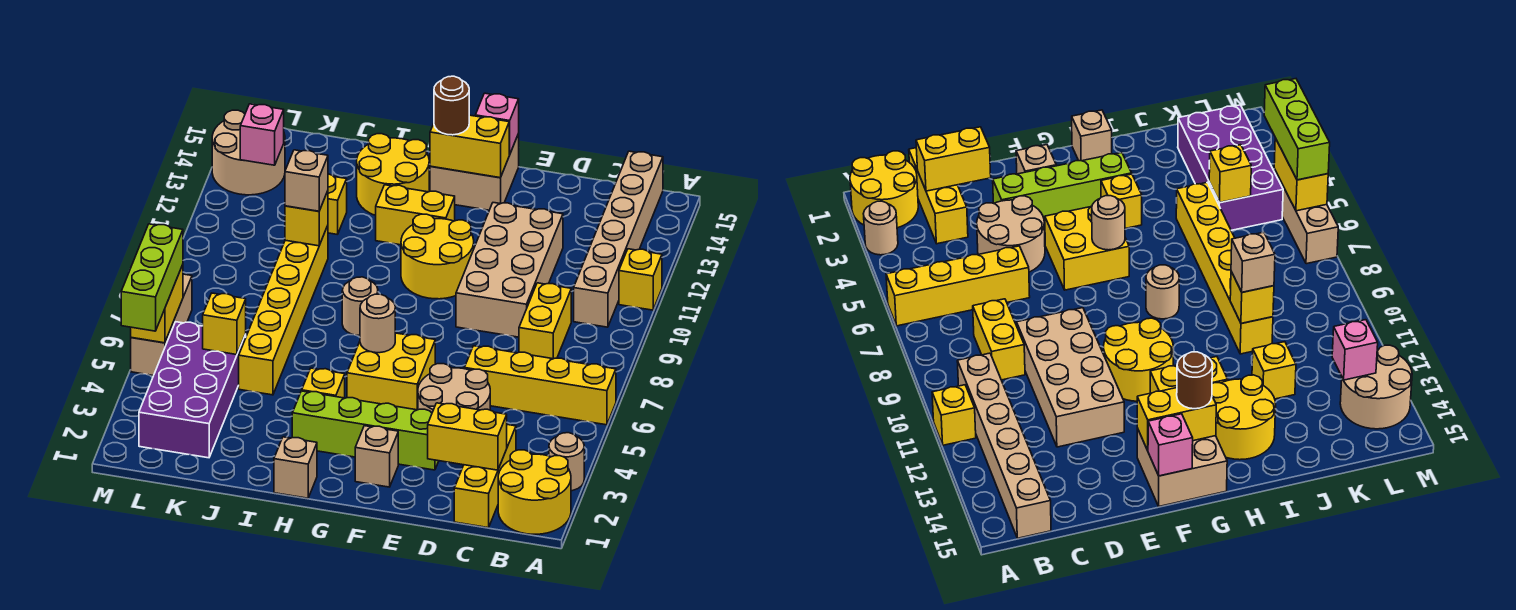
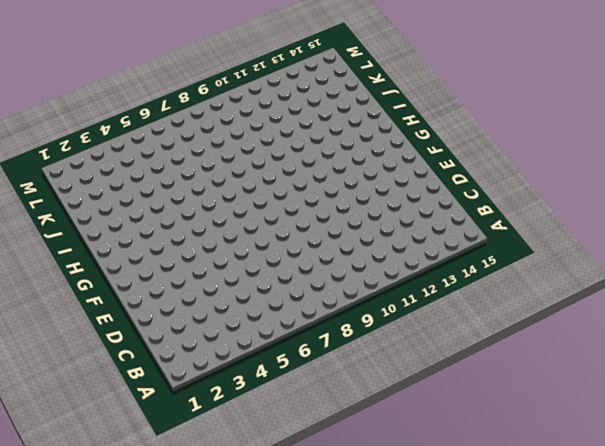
none -> yellow 2x2 round brick [498,450,571,534]
none -> tan 1x1 round brick [549,433,584,491]
none -> yellow 1x4 brick [464,346,616,425]
none -> yellow 1x1 brick [619,249,662,310]

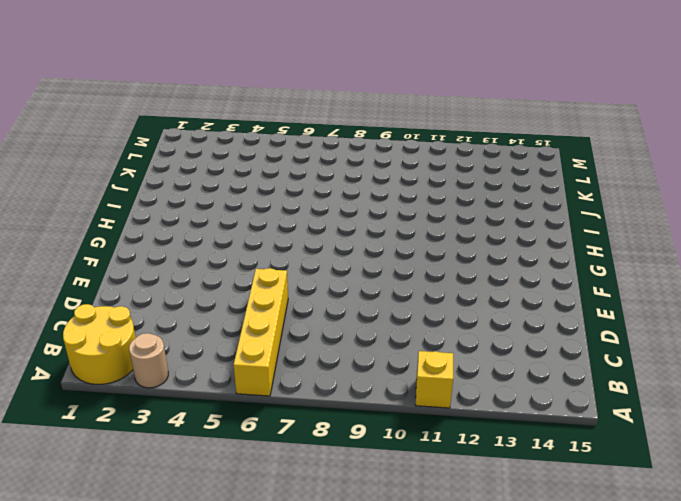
none -> tan 1x6 brick [574,151,663,327]
none -> yellow 1x3 brick [454,425,516,528]
none -> yellow 1x2 brick [519,283,571,359]
none -> tan 2x2 round brick [418,364,490,412]

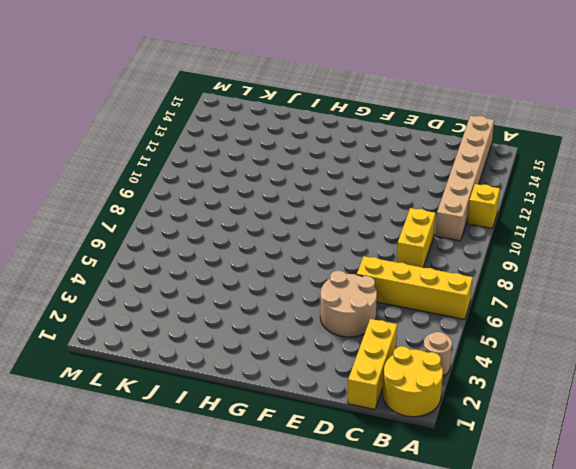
none -> tan 2x4 brick [456,203,563,337]
none -> lime 1x4 brick [292,391,439,470]
none -> tan 1x1 brick [355,426,398,487]
none -> yellow 2x2 brick [347,333,435,410]

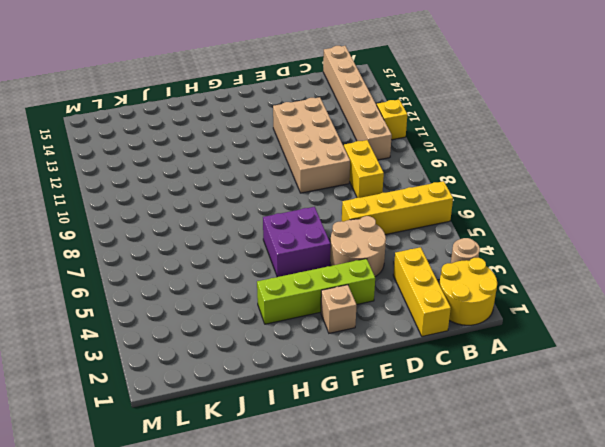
purple 2x2 brick [263,207,330,277] -> yellow 2x2 brick [347,333,435,410]
none -> yellow 2x2 round brick [401,214,474,299]
none -> tan 2x2 brick [430,134,519,210]
none -> yellow 1x2 brick [376,185,455,245]
none -> tan 1x1 brick [274,437,317,498]

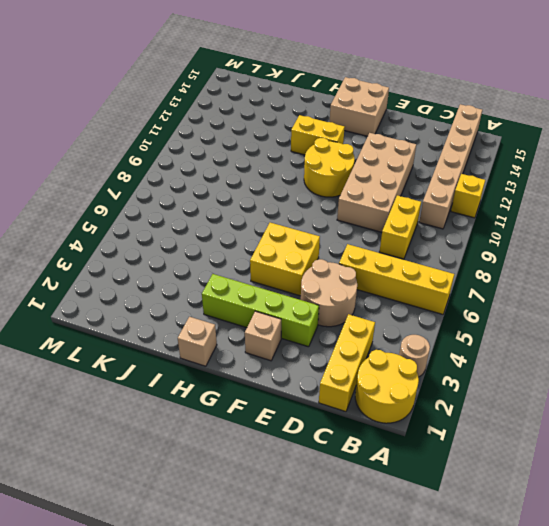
none -> yellow 1x1 brick [302,368,345,398]
none -> tan 1x1 round brick [342,277,378,335]
none -> yellow 2x2 round brick [357,134,429,215]
none -> yellow 1x6 brick [239,226,328,395]

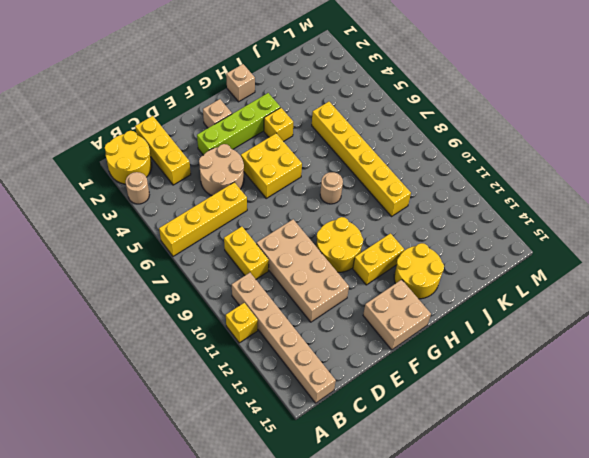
none -> yellow 1x1 brick [328,174,347,235]
none -> purple 2x4 brick [139,322,246,458]
none -> tan 2x2 round brick [212,110,285,195]
none -> tan 1x3 brick [131,274,192,376]

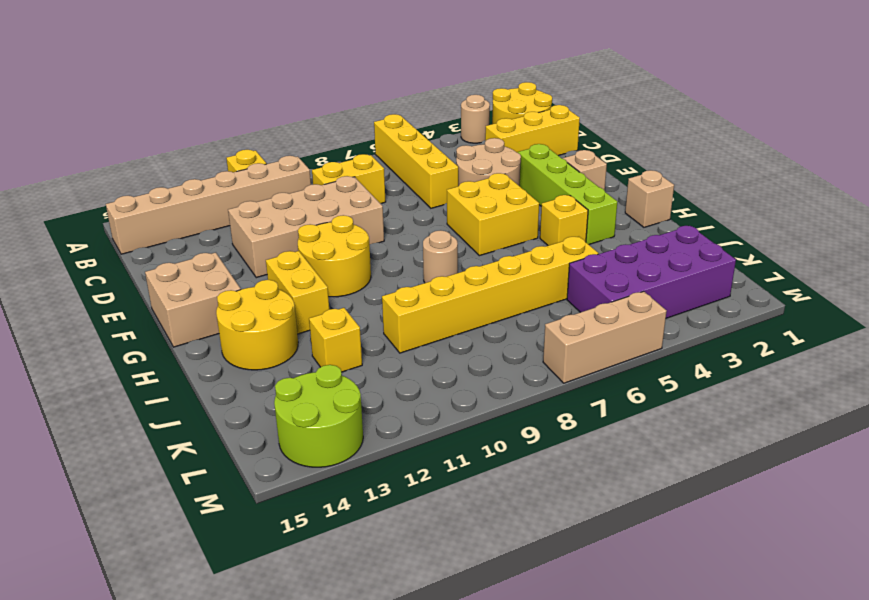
lime 2x2 round brick [274,365,363,467] -> tan 2x2 round brick [212,110,285,195]
none -> yellow 1x2 brick [428,403,507,470]
none -> yellow 1x2 brick [430,115,510,178]
none -> pink 1x1 brick [475,93,519,154]
none -> tan 1x1 round brick [360,294,395,353]

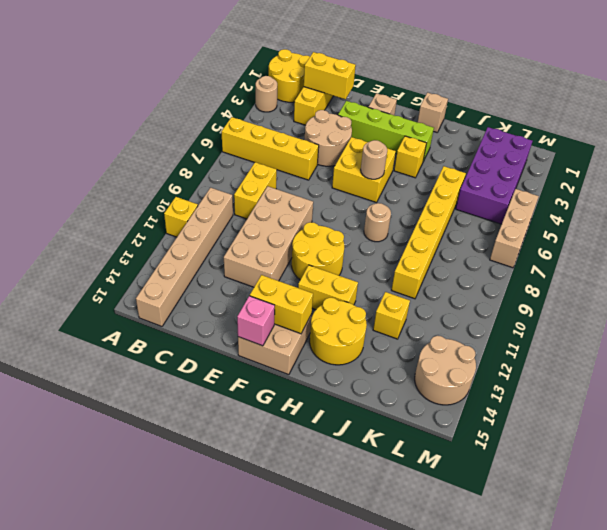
none -> yellow 1x1 brick [285,191,328,246]
none -> yellow 1x1 brick [203,293,246,355]
none -> pink 1x1 brick [240,104,284,165]
none -> yellow 1x2 brick [131,265,183,343]

